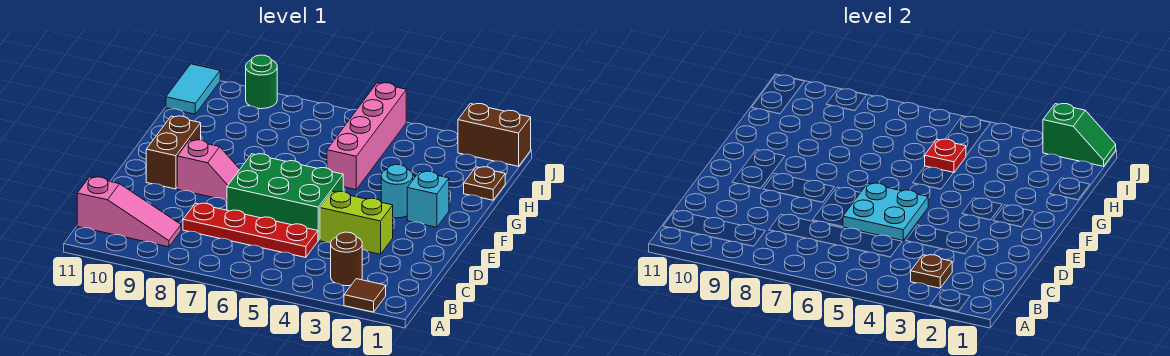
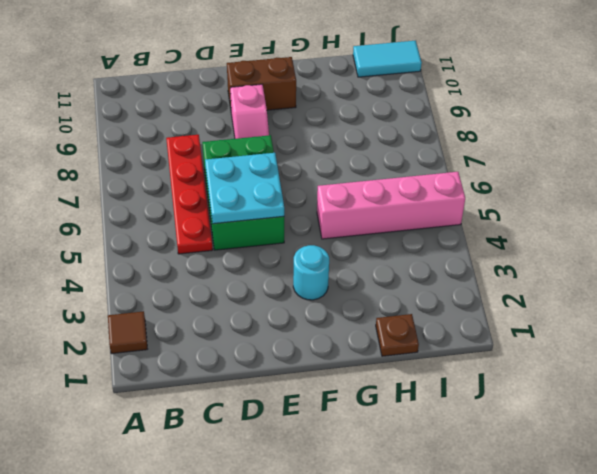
none -> brown 1x1 round brick [331,232,362,286]
none -> pink 1x3 slope [77,177,181,247]
none -> lime 1x2 brick [320,191,393,254]

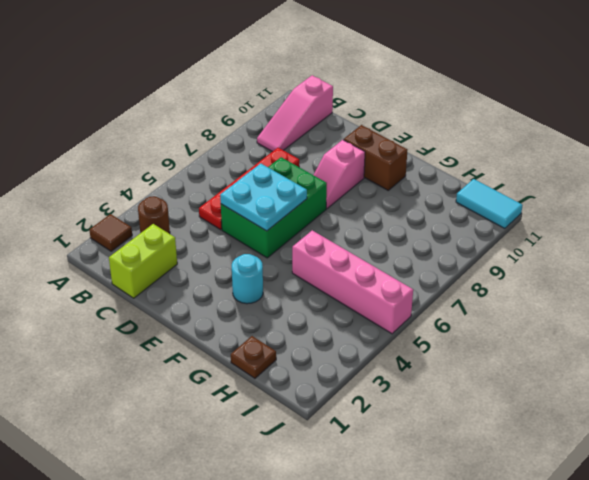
lime 1x2 brick [109,224,177,298] -> lime 1x2 brick moved to [320,191,393,254]
none -> cyan 1x1 brick [407,171,449,227]
none -> brown 1x2 brick [458,104,531,166]
none -> green 1x1 round brick [246,55,277,109]

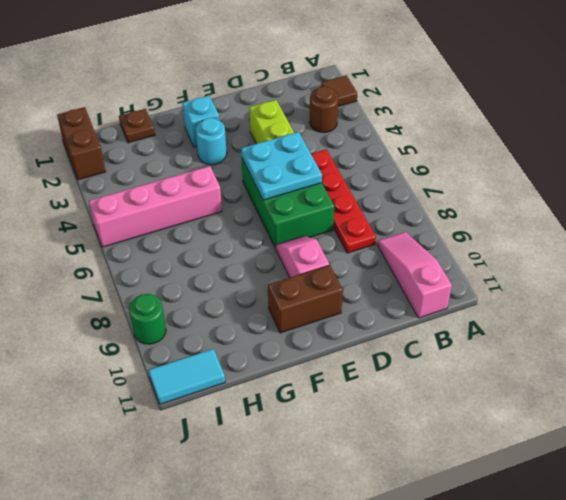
none -> brown 1x1 plate [911,255,952,288]
none -> red 1x1 plate [925,139,966,173]
none -> green 1x2 slope [1043,104,1116,166]

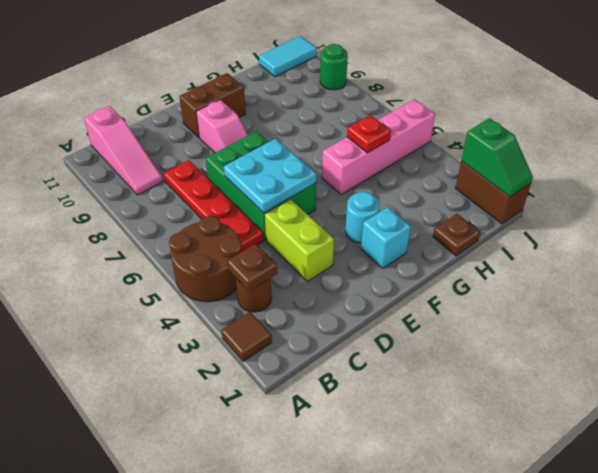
brown 2x2 round brick [169,216,242,302] -> none

